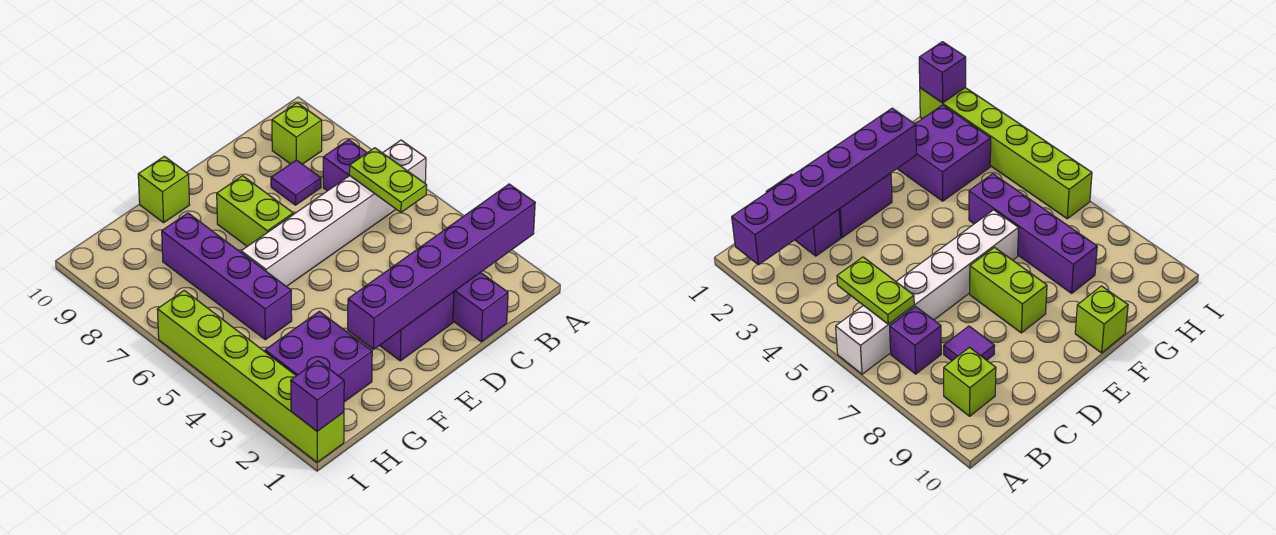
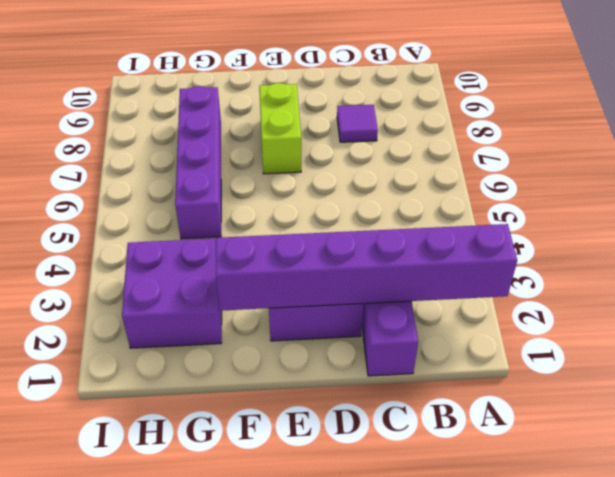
none -> white 1x6 brick [241,140,426,287]
none -> purple 1x1 brick [323,140,367,191]
none -> lime 1x1 brick [272,103,322,164]

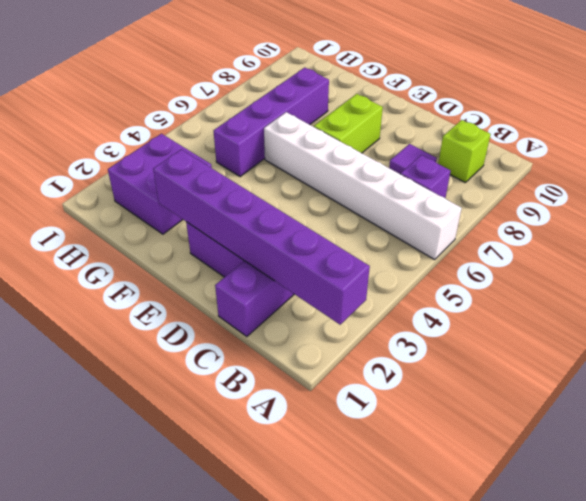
none -> lime 1x1 brick [138,156,189,223]
none -> lime 1x6 brick [157,290,344,462]
none -> lime 1x2 plate [349,148,427,212]

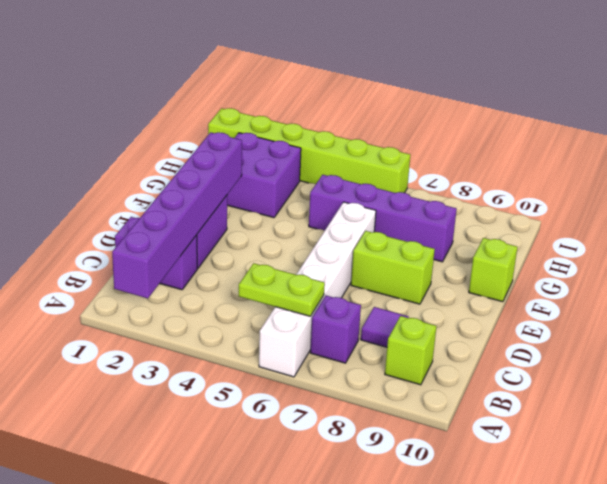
none -> purple 1x1 brick [291,361,344,431]

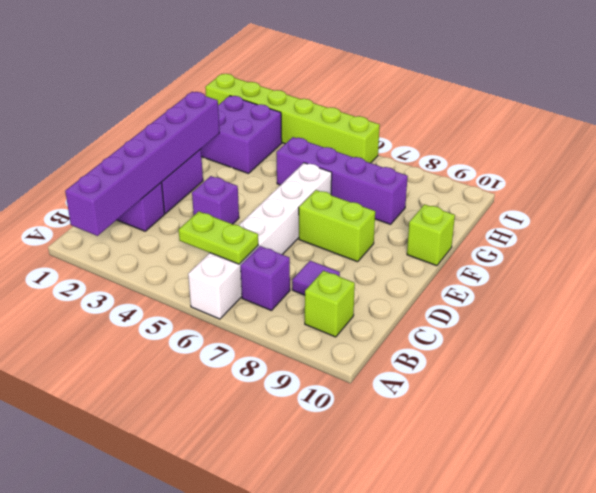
purple 1x1 brick [192,176,239,224] -> purple 1x1 brick moved to [291,361,344,431]

